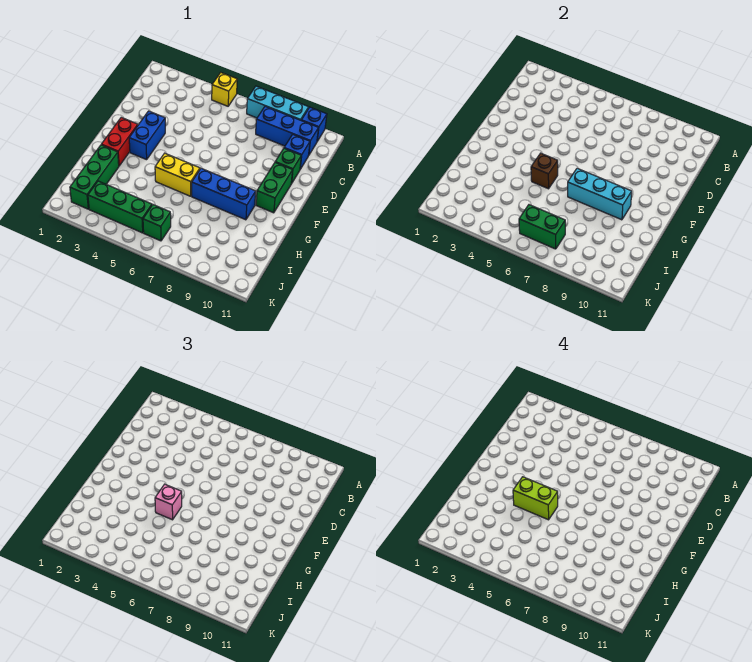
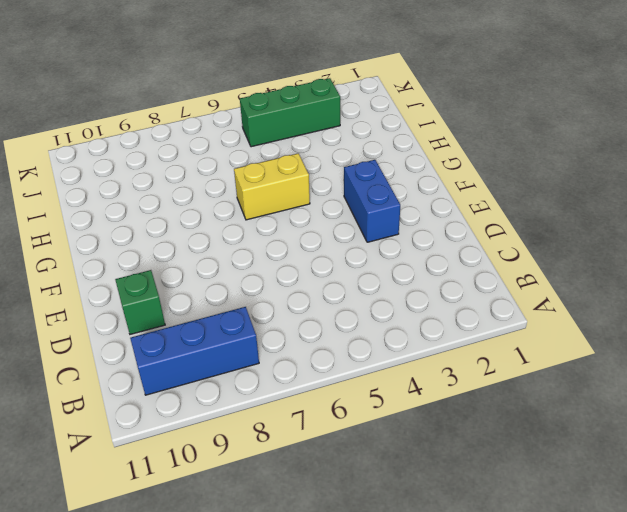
none -> yellow 1x1 brick [212,73,237,106]
none -> cyan 1x3 brick [247,86,309,120]
none -> blue 1x1 brick [301,107,327,141]

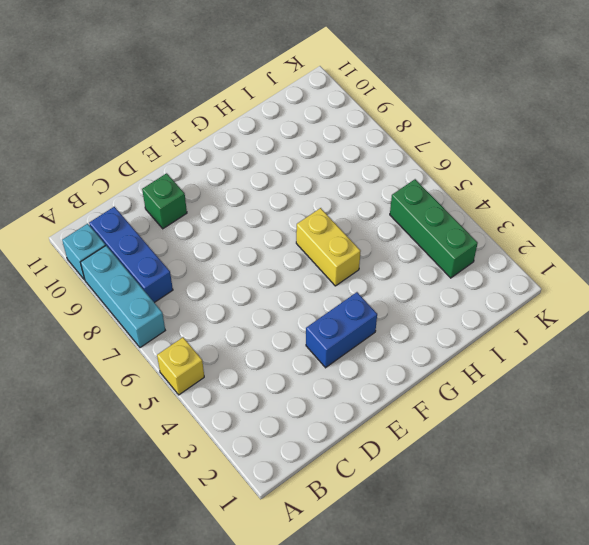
cyan 1x1 brick [62,223,106,280] -> blue 1x1 brick [301,107,327,141]
none -> blue 1x1 brick [284,134,310,169]
none -> green 1x2 brick [256,163,293,213]
none -> red 1x2 brick [101,117,138,166]

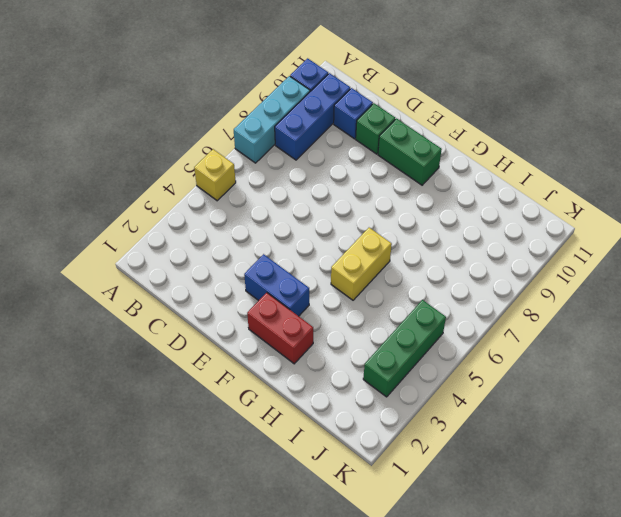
none -> blue 1x3 brick [192,168,256,220]
none -> green 1x3 brick [70,145,119,209]
none -> green 1x1 brick [143,205,171,241]

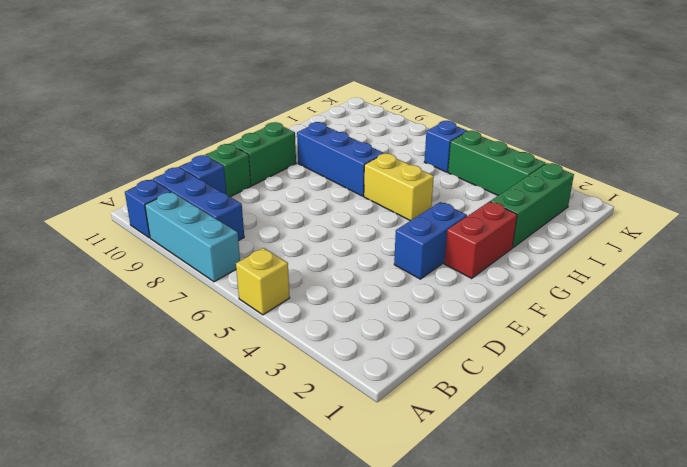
blue 1x1 brick [424,121,467,172] -> green 1x1 brick [143,205,171,241]
none -> brown 1x1 brick [531,153,558,189]
none -> cyan 1x3 brick [568,168,632,220]
none -> green 1x2 brick [519,205,565,249]

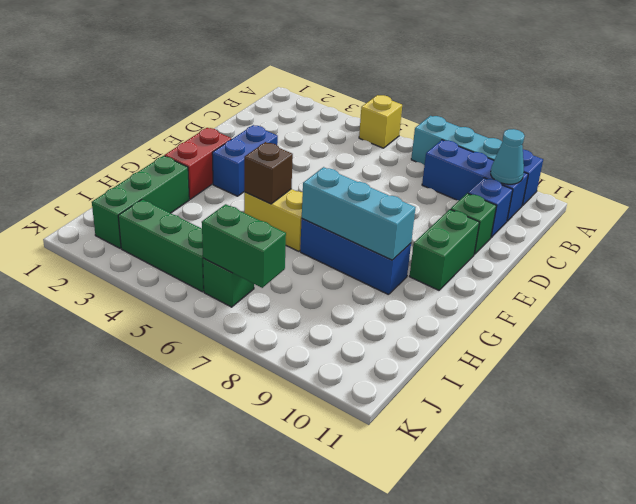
cyan 1x1 cone [491,129,525,184] -> none
none -> pink 1x1 brick [155,484,182,520]
none -> lime 1x2 brick [513,477,558,520]

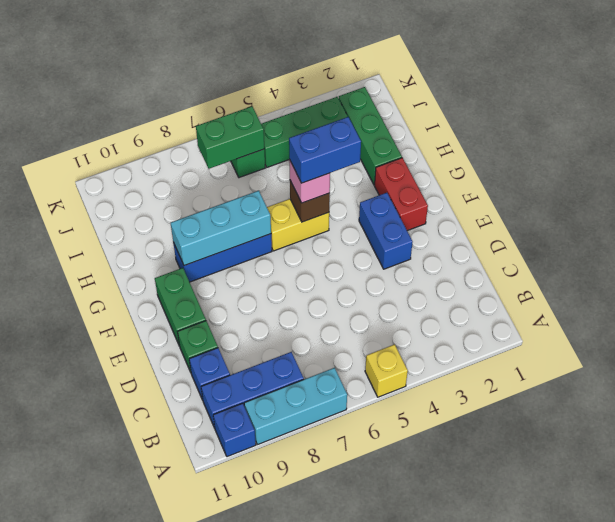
blue 1x2 brick [289,117,361,183] -> lime 1x2 brick [513,477,558,520]

